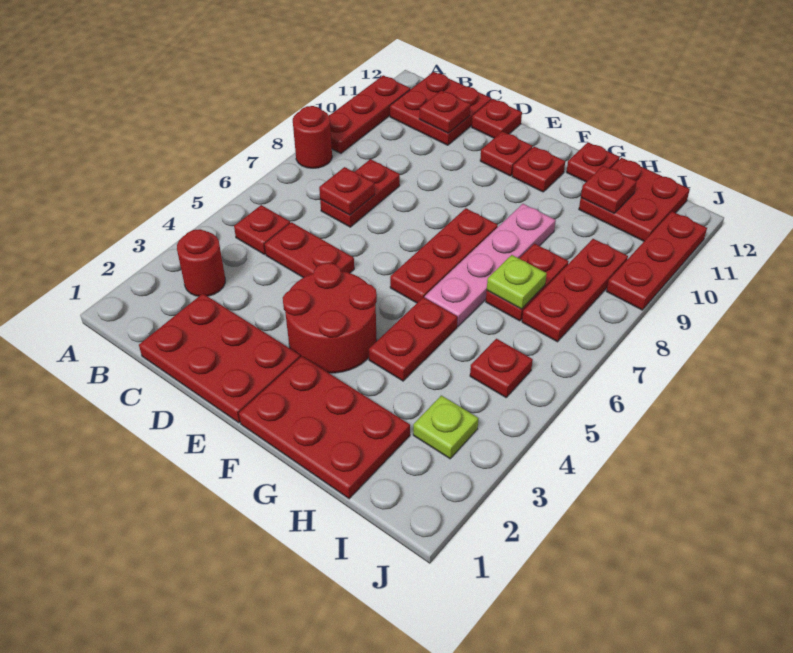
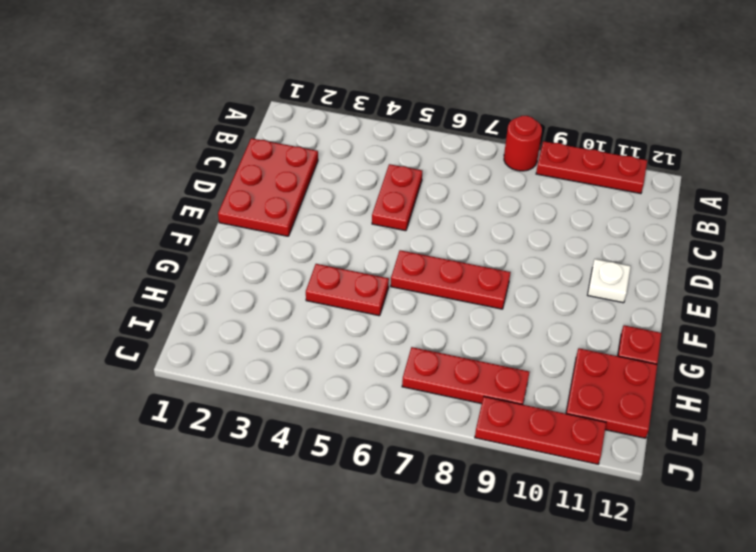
white 1x1 plate [588,259,631,303] -> red 1x1 plate [480,131,533,176]
none -> red 1x1 round brick [177,229,225,296]
none -> red 1x1 plate [234,205,290,254]
none -> red 2x2 plate [390,72,491,145]

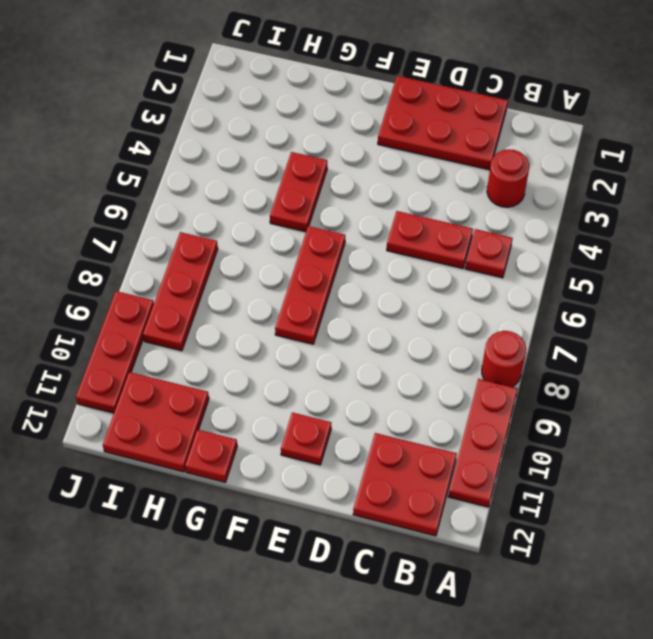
none -> red 1x2 plate [320,159,400,227]
none -> red 1x1 plate [472,99,522,138]
none -> red 2x2 round brick [283,263,377,373]

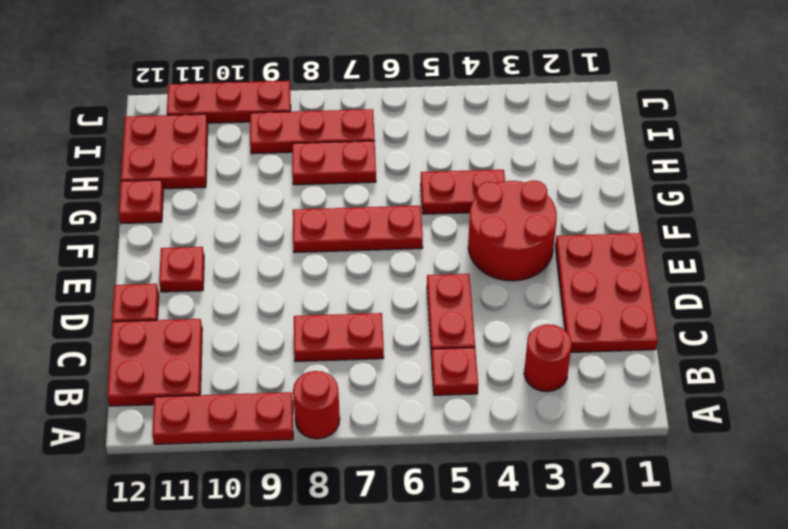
none -> red 2x3 plate [239,356,410,499]
none -> red 1x1 plate [512,147,565,192]
none -> pink 1x4 plate [425,204,556,326]

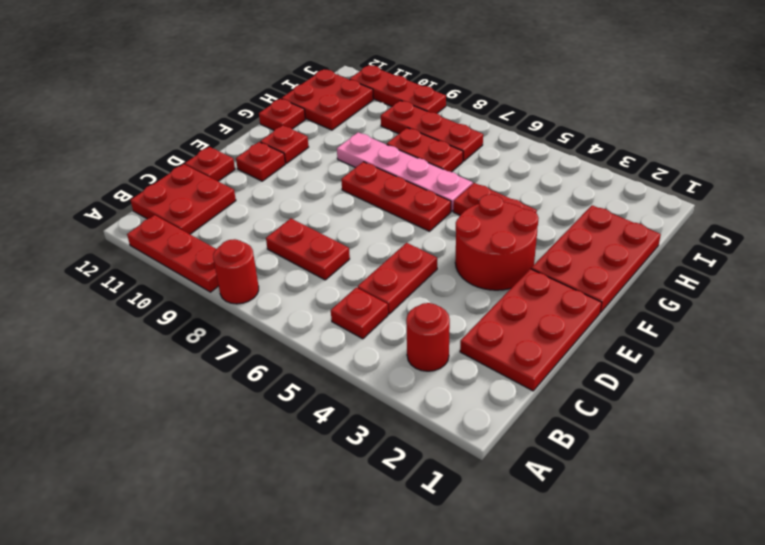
none -> lime 1x1 plate [413,395,478,459]
none -> red 1x1 plate [470,339,533,397]
none -> red 1x1 plate [319,167,375,215]

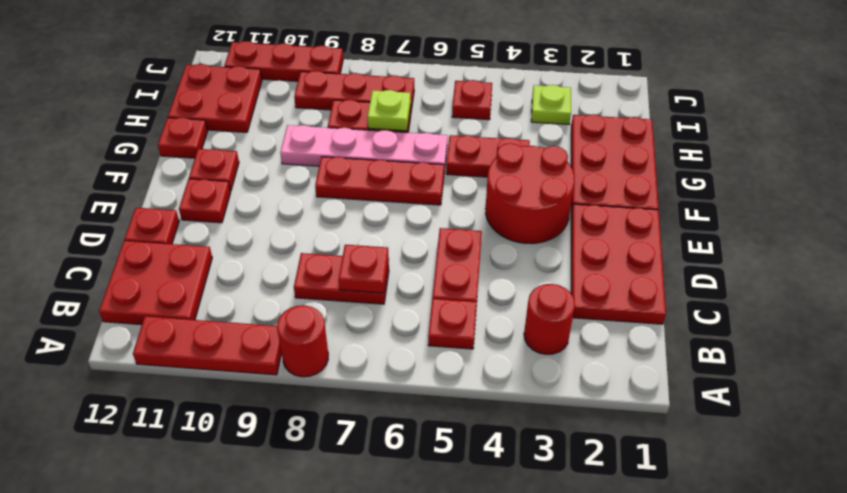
none -> red 1x1 plate [419,90,470,133]
none -> red 1x1 plate [581,166,637,213]

